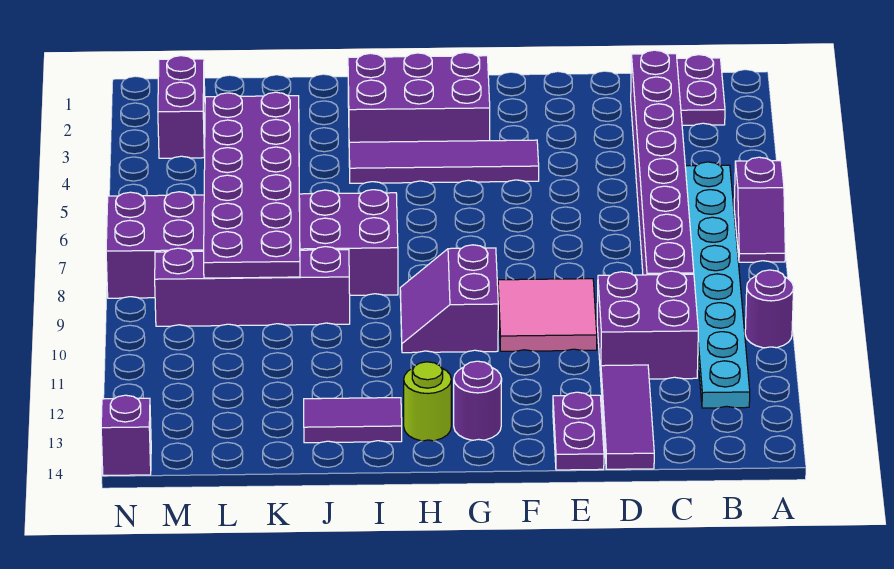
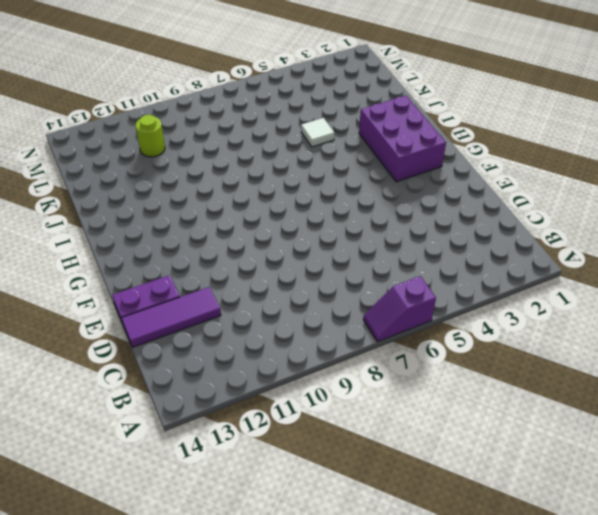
white 1x1 tile [301,118,334,147] -> none
lime 1x1 round brick [135,115,165,157] -> lime 1x1 round brick moved to [404,362,451,441]
none -> purple 1x1 round brick [745,270,794,348]
none -> purple 1x2 plate [677,55,725,125]
none -> cyan 1x8 plate [685,162,750,408]

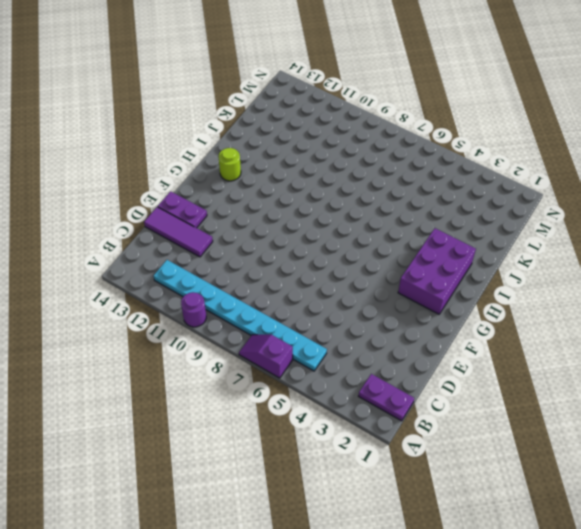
none -> purple 1x8 brick [631,50,694,275]
none -> purple 2x2 brick [597,271,698,379]
none -> pink 2x2 tile [498,279,597,351]

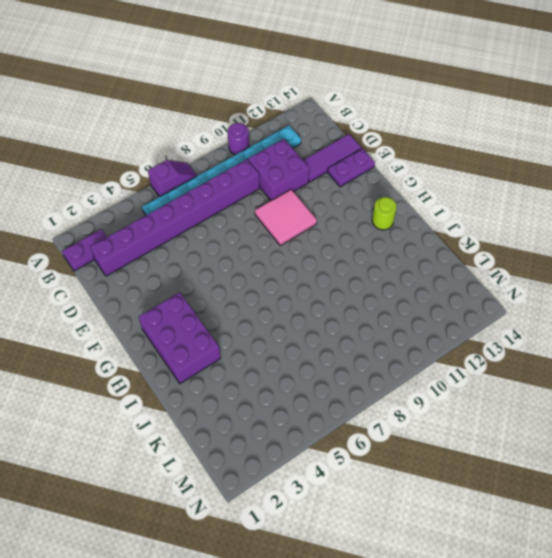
none -> purple 1x4 tile [349,140,539,183]
none -> purple 2x2 slope [400,245,498,353]
none -> purple 1x1 round brick [454,361,502,440]

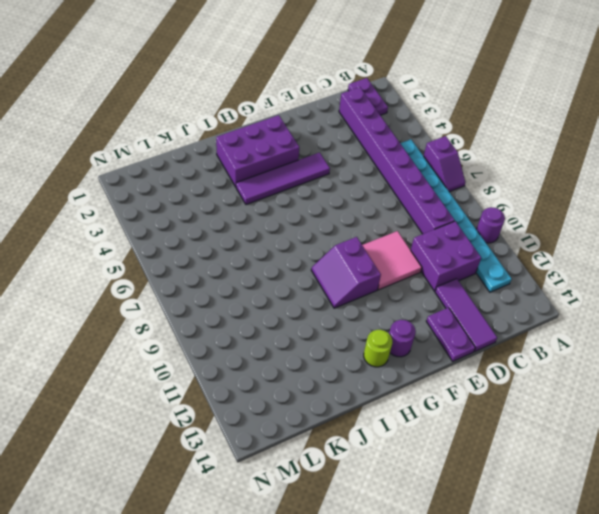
none -> purple 2x6 brick [106,190,398,298]
none -> purple 1x2 tile [304,398,402,443]
none -> purple 1x4 brick [155,247,350,326]

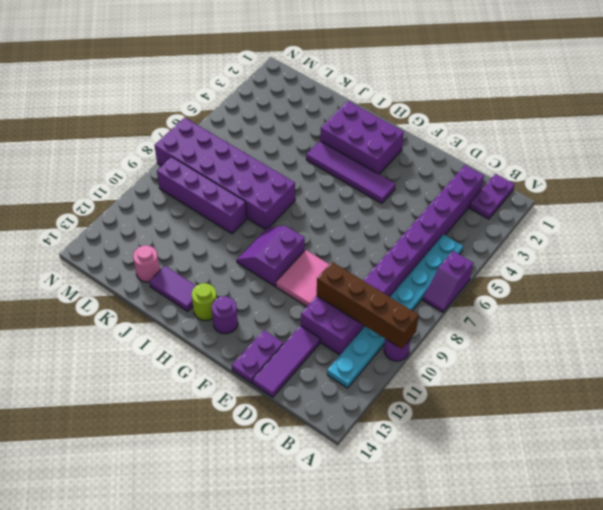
brown 1x4 brick [317,262,419,349] -> none
pink 1x1 round brick [133,245,160,282] -> none
none -> purple 1x2 brick [158,56,205,158]
none -> purple 1x1 brick [101,395,151,475]
none -> purple 2x6 plate [204,92,300,278]

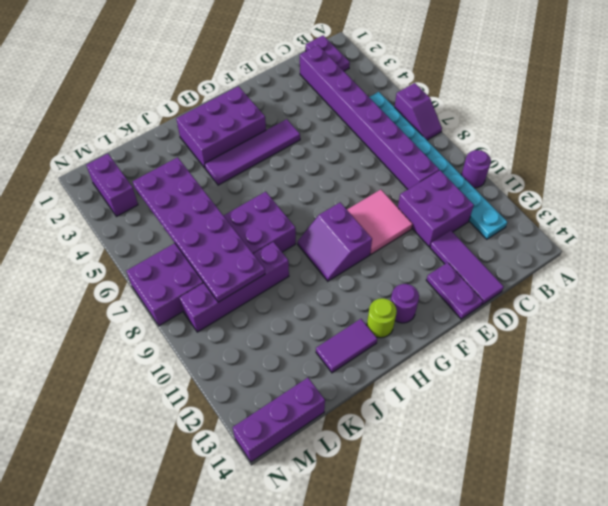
purple 1x3 brick [233,378,325,462] -> purple 1x1 brick [101,395,151,475]

